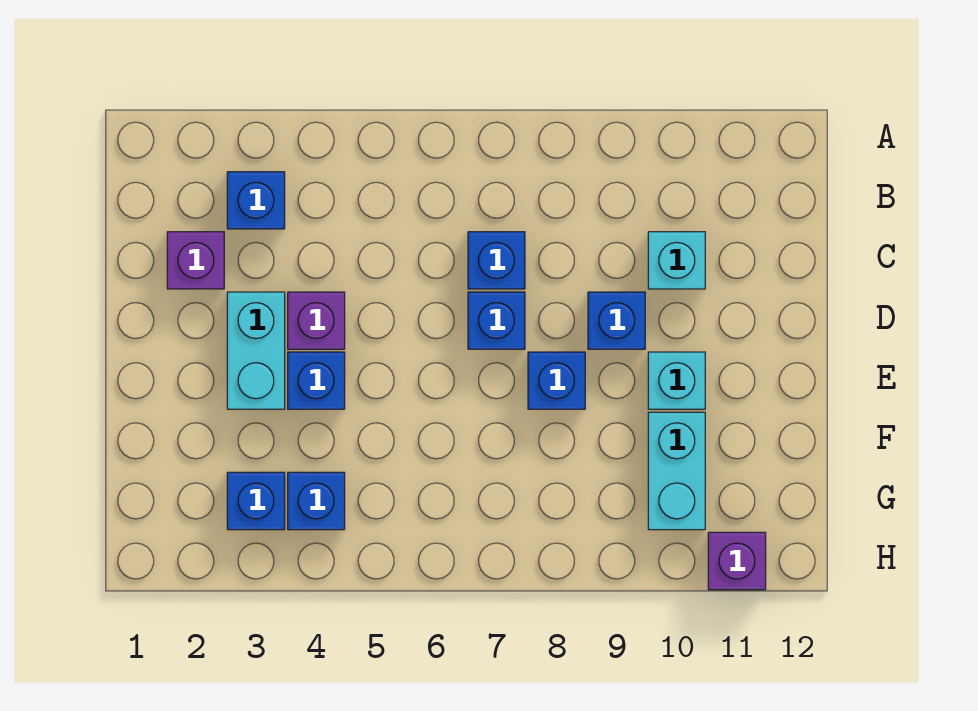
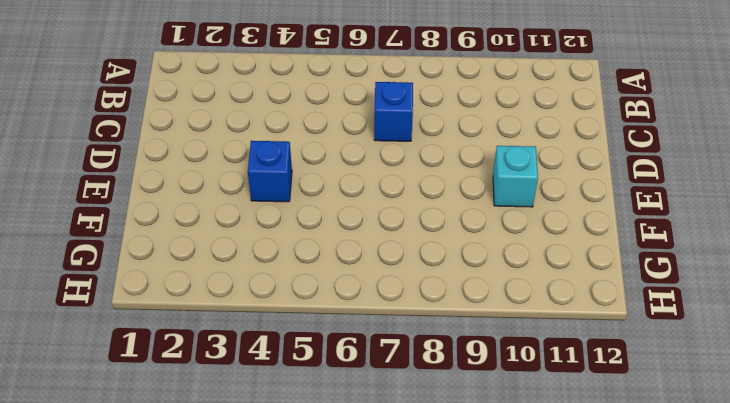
none -> blue 1x1 brick [227,172,285,229]
none -> purple 1x1 brick [167,232,224,289]
none -> cyan 1x1 brick [648,232,705,289]

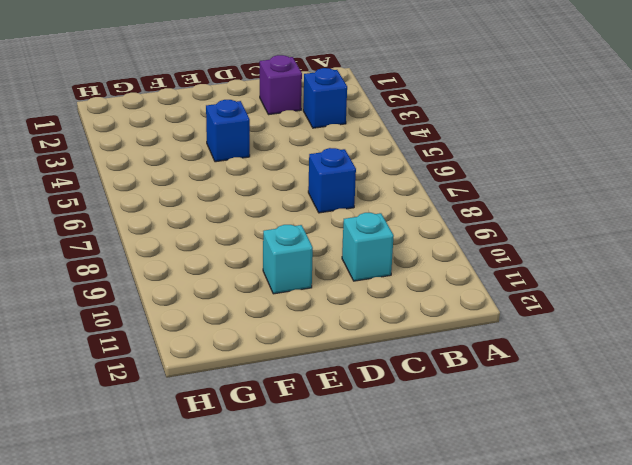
none -> cyan 1x2 brick [227,292,285,409]
none -> purple 1x1 brick [288,292,345,349]
none -> blue 1x1 brick [468,292,525,349]

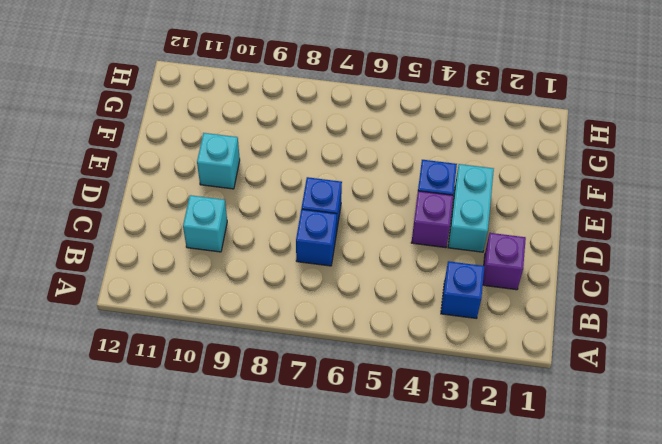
none -> blue 1x1 brick [588,292,645,349]
none -> blue 1x1 brick [528,352,585,409]
none -> cyan 1x2 brick [648,412,705,530]

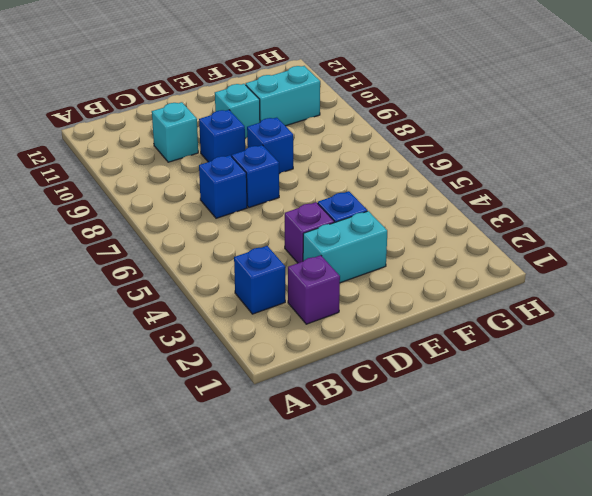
none -> blue 1x1 brick [227,472,285,530]
none -> blue 1x1 brick [288,472,345,530]
none -> purple 1x1 brick [708,532,766,590]

